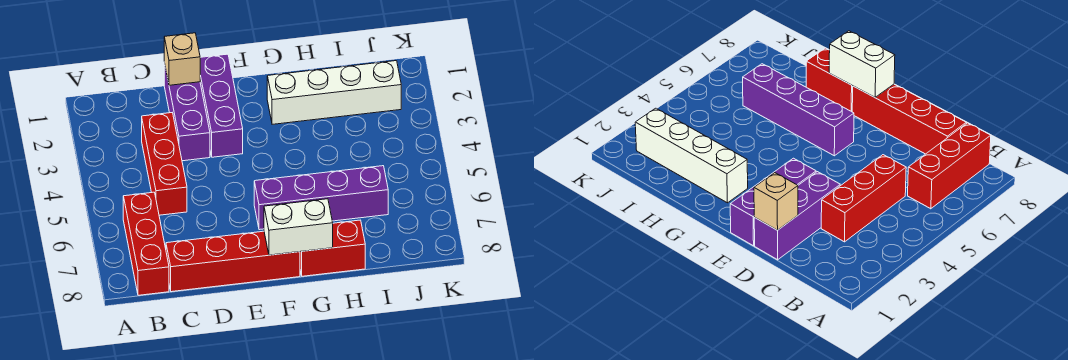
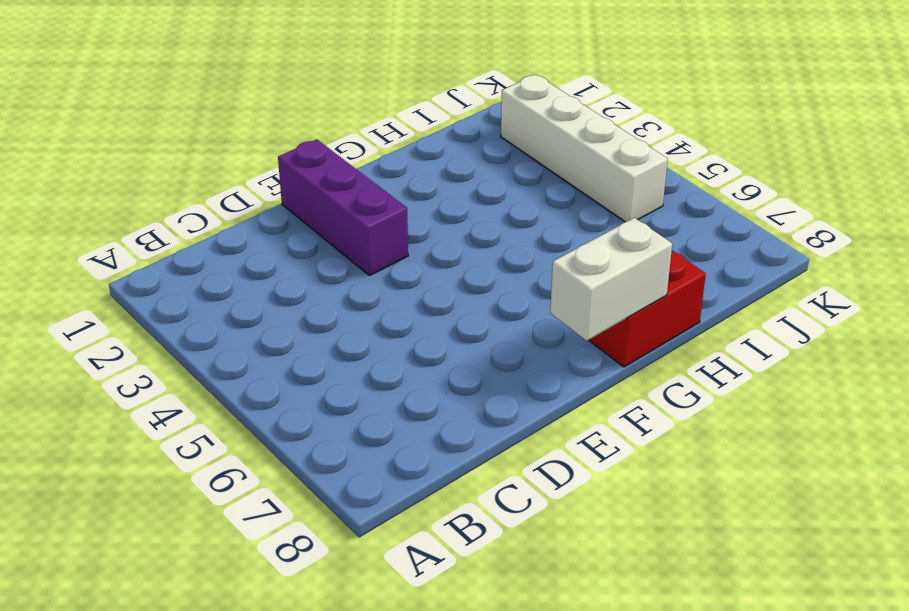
white 1x4 brick [501,75,668,222] -> white 1x4 brick turned to [267,61,401,124]
none -> red 1x3 brick [123,192,169,295]
none -> red 1x3 brick [142,113,187,215]

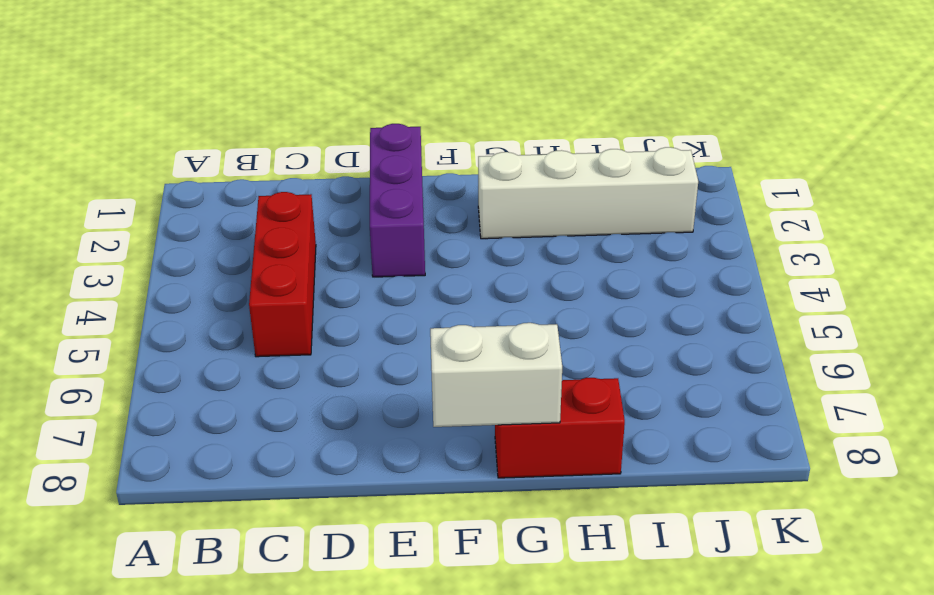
none -> red 1x3 brick [123,192,169,295]
none -> red 1x4 brick [166,231,300,292]

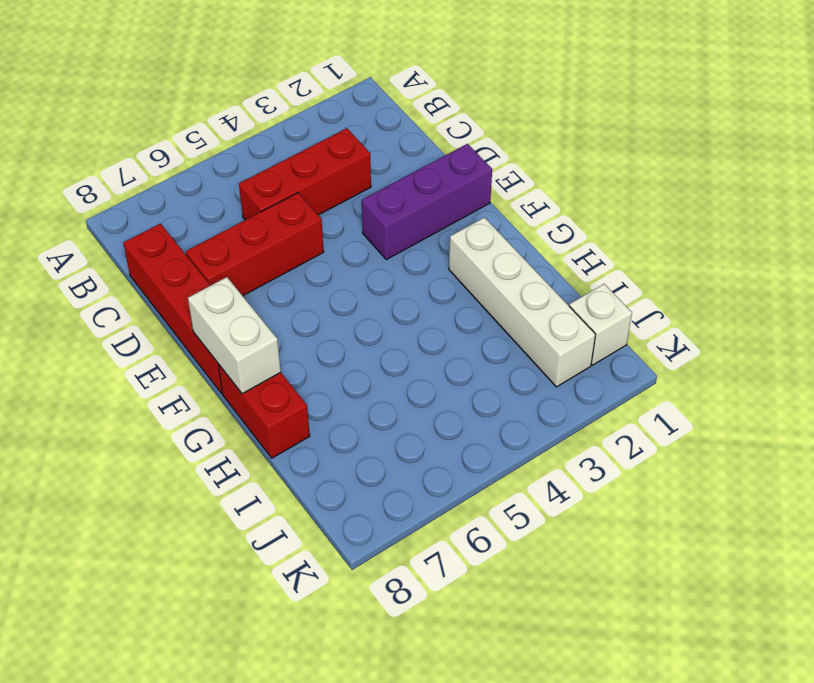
red 1x3 brick [186,193,324,296] -> red 1x3 brick moved to [123,192,169,295]
white 1x1 brick [569,284,632,365] -> none
none -> purple 1x3 brick [164,62,210,161]
none -> purple 1x4 brick [254,166,388,230]

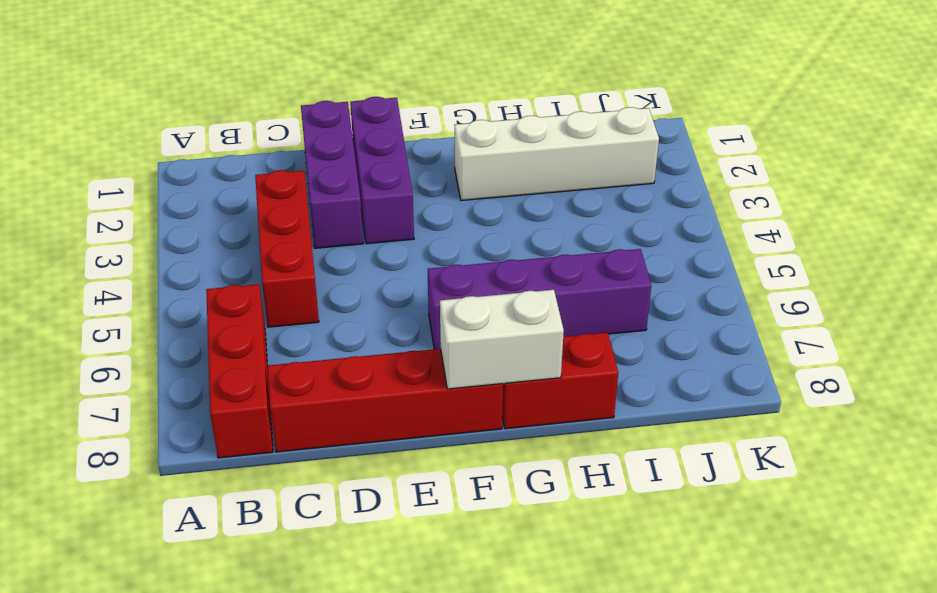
none -> tan 1x1 brick [164,33,200,85]

